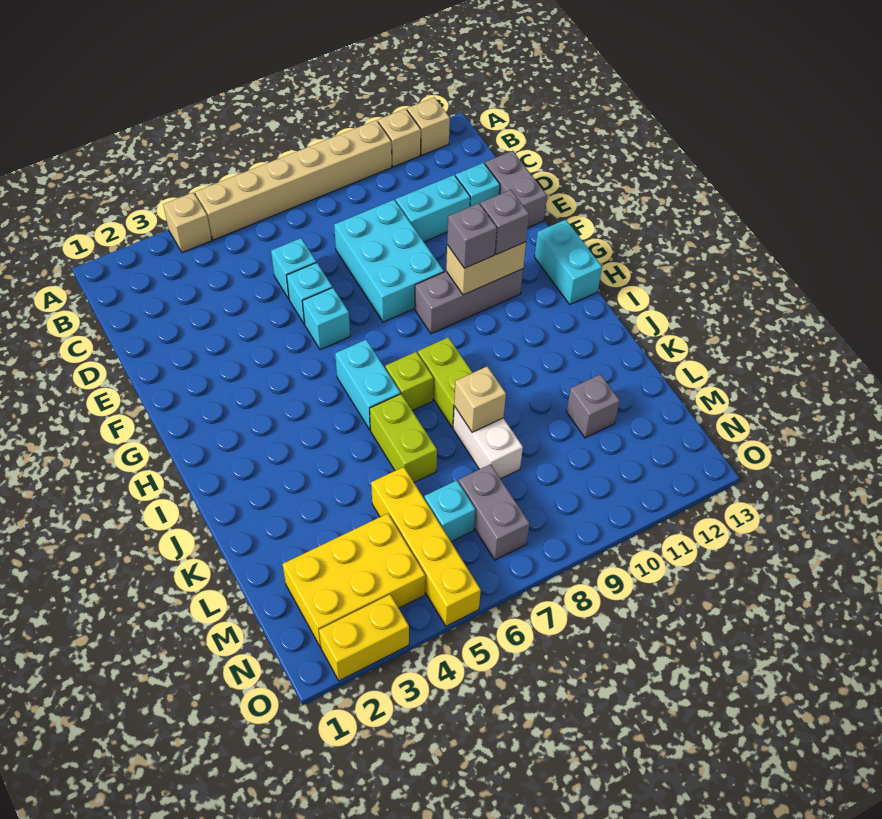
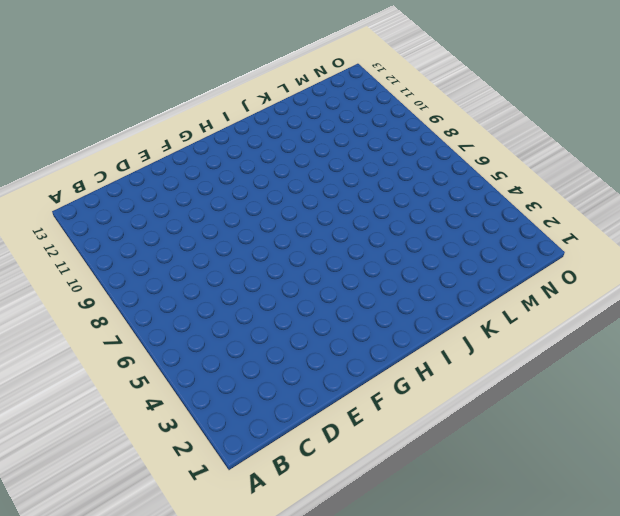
none -> tan 1x1 brick [163,193,212,253]
none -> tan 1x6 brick [195,120,392,240]
none -> tan 1x1 brick [378,109,421,167]

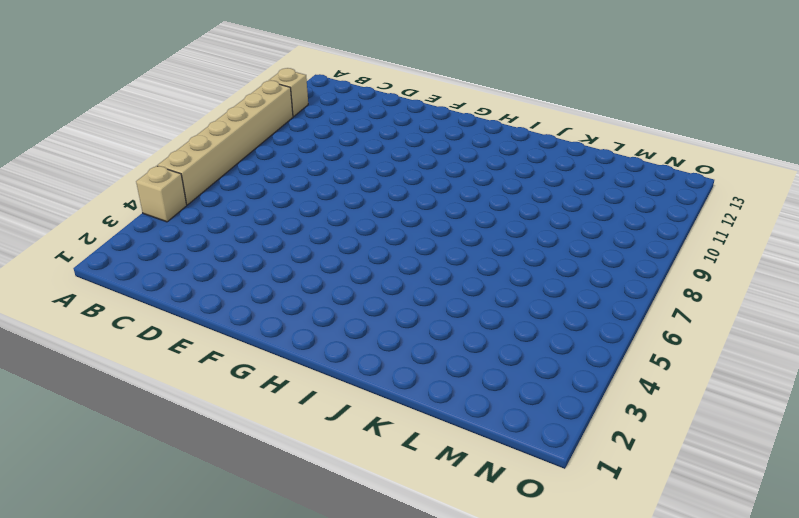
none -> tan 1x1 brick [407,97,450,155]
none -> cyan 1x1 brick [271,238,316,299]
none -> cyan 2x3 brick [334,200,444,322]

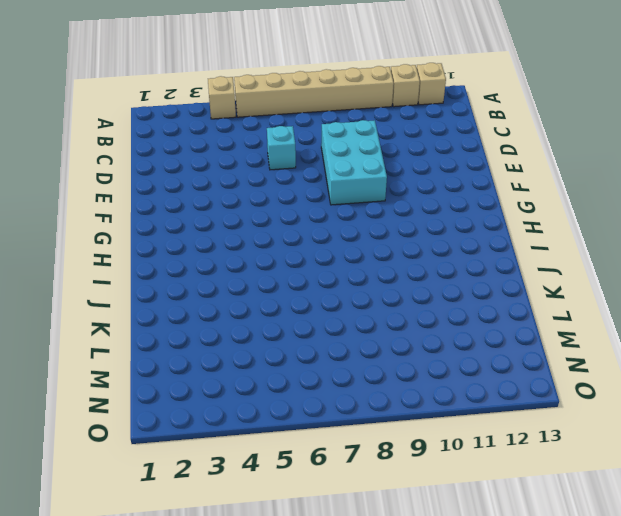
none -> cyan 1x2 brick [396,175,470,242]
none -> cyan 1x1 brick [456,163,500,207]
none -> grey 1x2 brick [485,151,547,228]

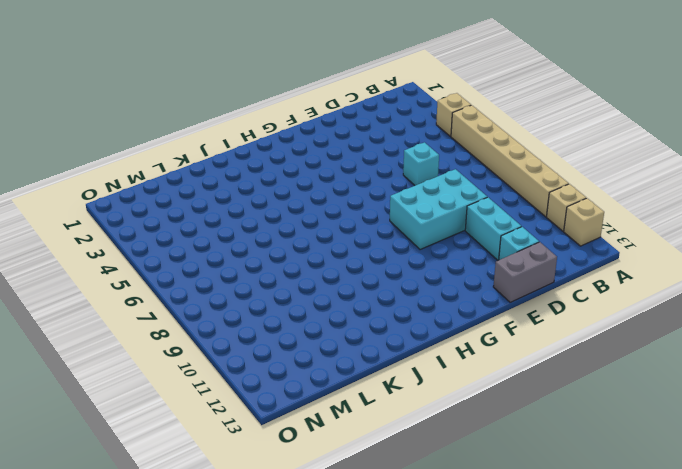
none -> cyan 1x1 brick [287,262,332,324]
none -> cyan 1x1 brick [302,288,350,350]
none -> grey 1x3 brick [415,269,523,334]

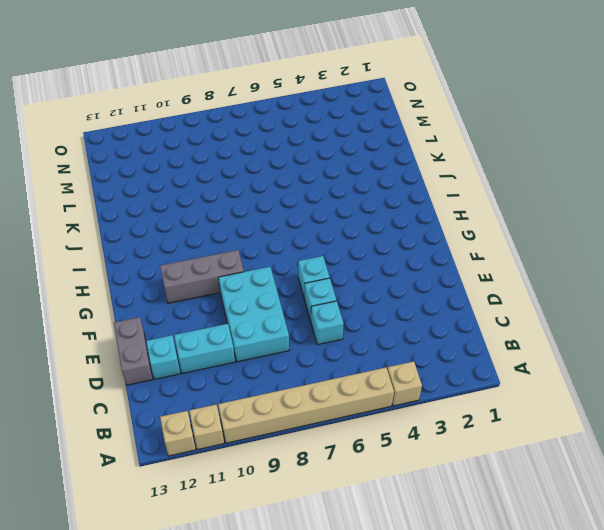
none -> cyan 1x2 brick [535,220,602,304]
none -> cyan 1x2 brick [335,340,401,430]
none -> lime 1x1 brick [385,352,433,411]

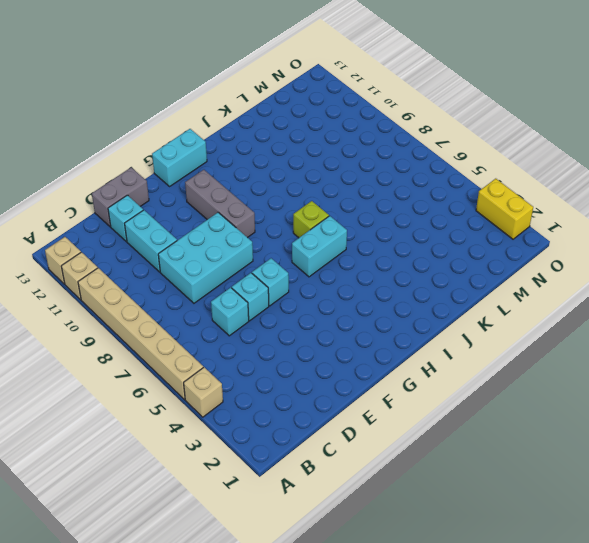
none -> lime 1x2 brick [418,337,473,428]
none -> lime 1x2 brick [370,394,437,482]
none -> white 1x2 brick [453,406,523,479]

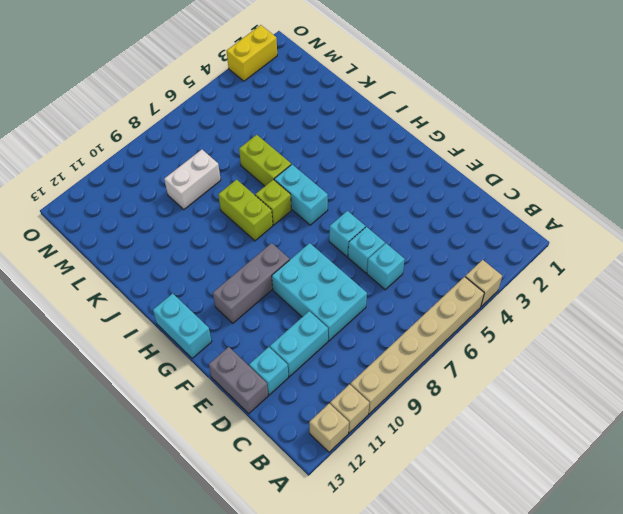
white 1x2 brick [164,150,221,209] -> white 1x2 brick turned to [453,406,523,479]
none -> yellow 1x4 brick [371,467,481,626]
none -> grey 1x1 brick [566,374,620,438]
none -> yellow 2x3 brick [283,513,425,647]

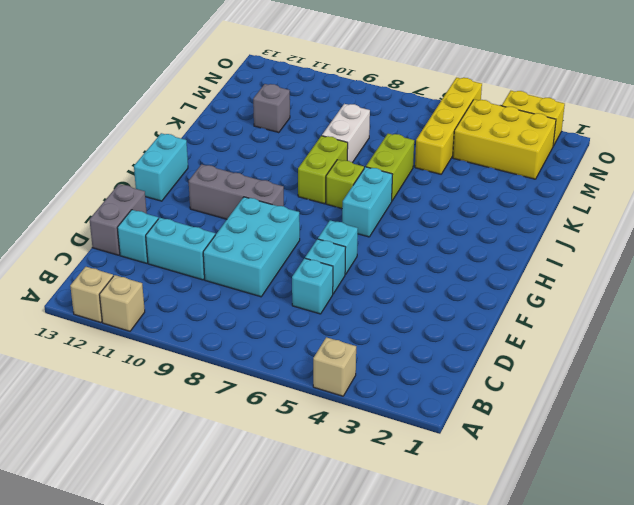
none -> tan 1x6 brick [195,120,392,240]
none -> cyan 1x1 brick [424,480,475,542]
none -> grey 1x2 brick [458,464,530,560]

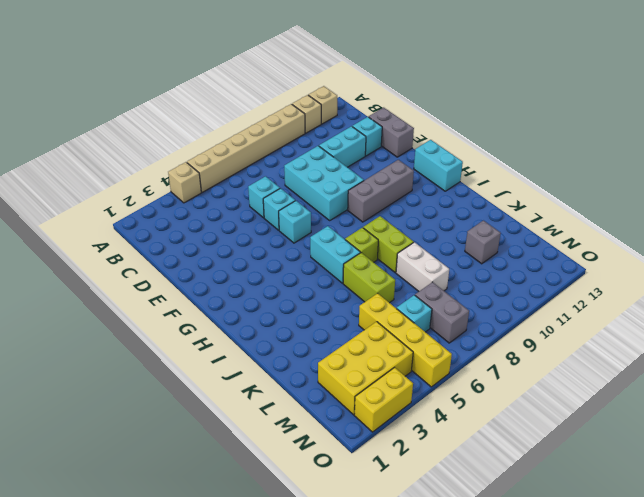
none -> tan 1x2 brick [446,242,526,295]
none -> tan 1x1 brick [454,366,506,432]
none -> grey 1x1 brick [447,203,497,268]

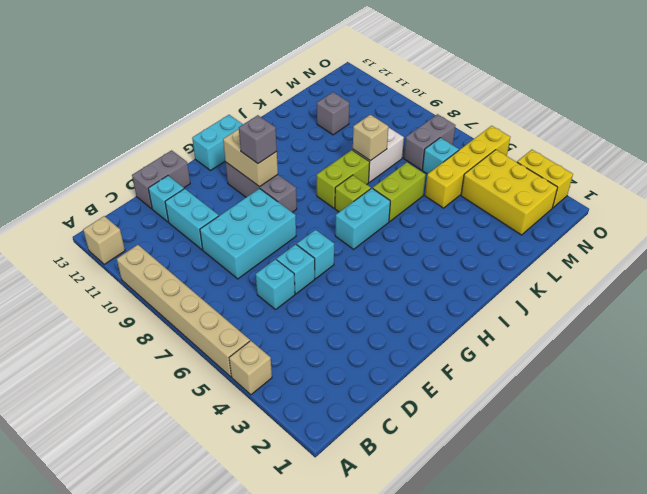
none -> tan 1x1 brick [378,109,421,167]
none -> grey 1x1 brick [480,190,529,254]

